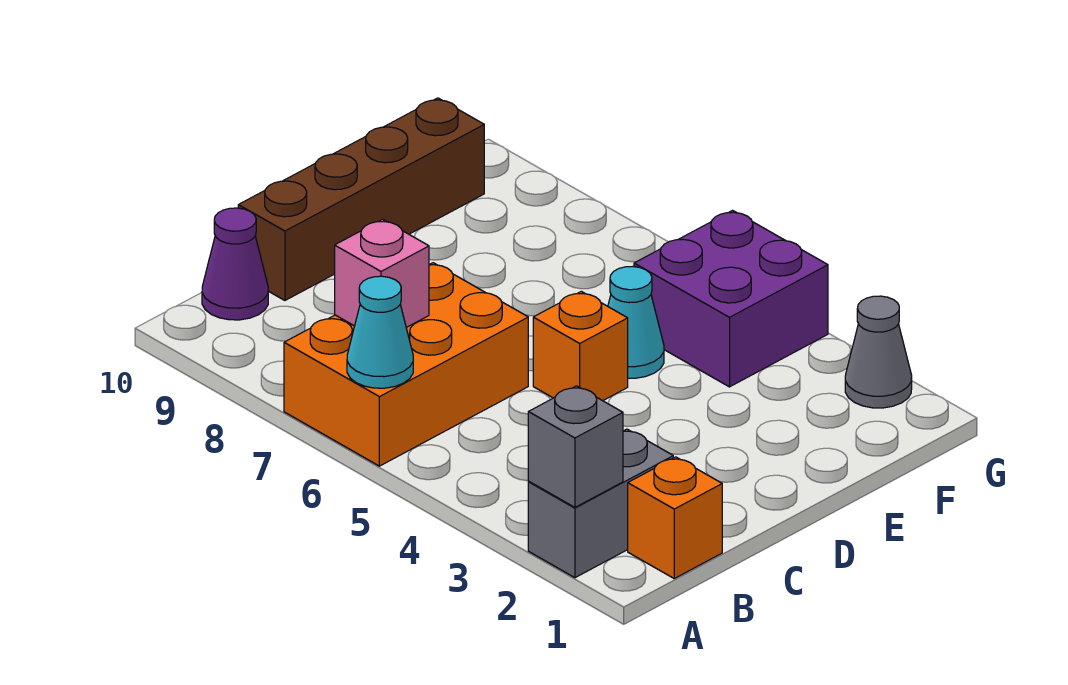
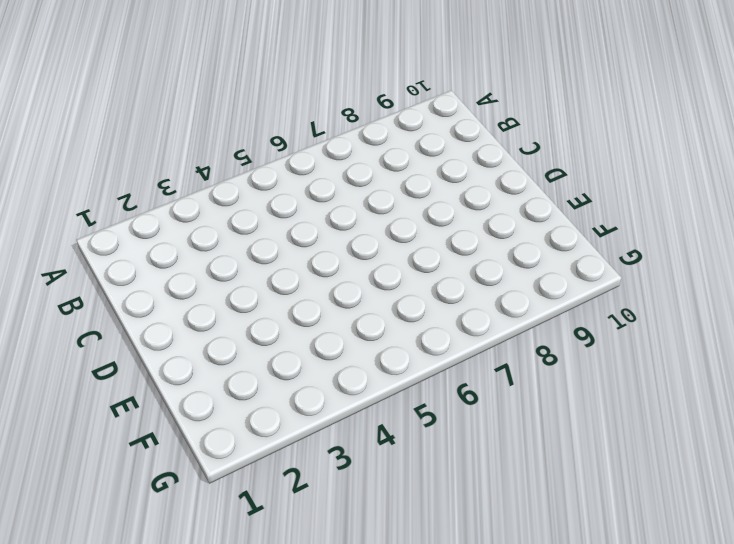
none -> grey 1x2 brick [528,429,673,578]
none -> orange 2x3 brick [284,263,528,466]
none -> orange 1x1 brick [628,457,722,578]

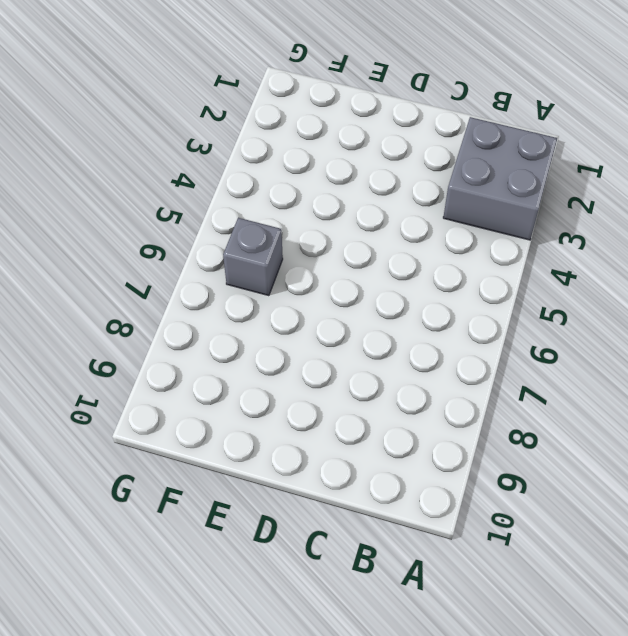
grey 2x2 brick [443,117,557,240] -> grey 1x2 brick [528,429,673,578]
grey 1x1 brick [223,218,283,296] -> grey 1x1 brick moved to [528,386,623,507]
none -> orange 2x3 brick [284,263,528,466]
none -> orange 1x1 brick [628,457,722,578]
none -> purple 1x1 cone [202,208,268,320]

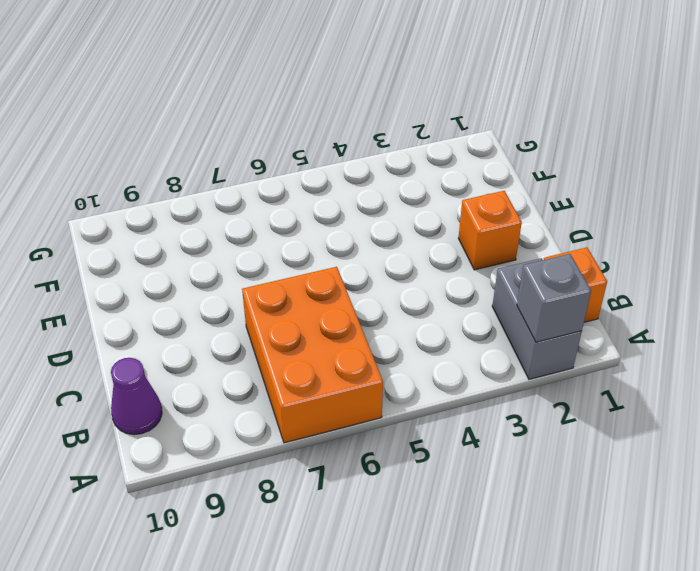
orange 1x1 brick [458,191,522,270] -> orange 1x1 brick moved to [533,291,628,401]
none -> brown 1x4 brick [238,98,484,300]
none -> cyan 1x1 cone [608,267,664,378]
none -> purple 2x2 brick [634,210,828,387]

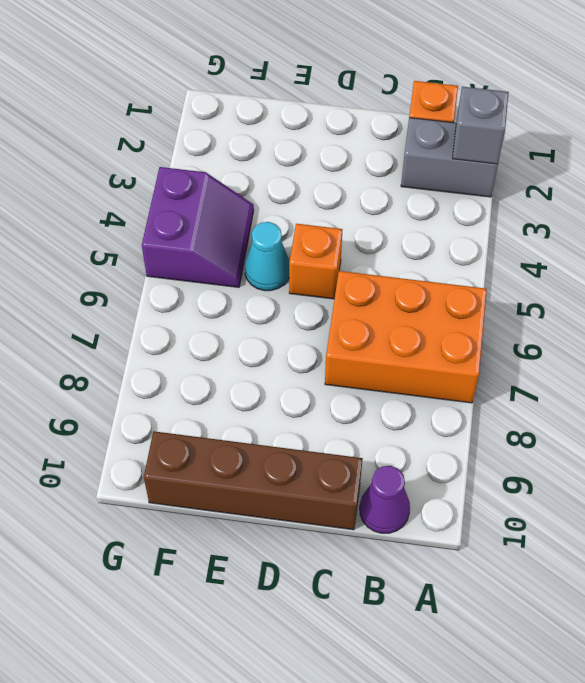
purple 2x2 slope [142,167,254,287] -> purple 2x2 brick [634,210,828,387]
none -> grey 1x1 cone [845,296,912,408]
none -> cyan 1x1 cone [347,276,413,388]
none -> pink 1x1 brick [335,219,429,328]

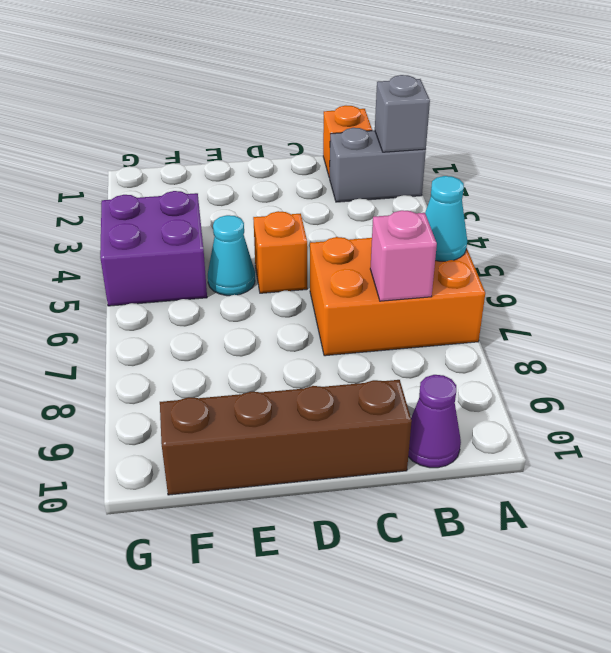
none -> grey 1x1 cone [845,296,912,408]

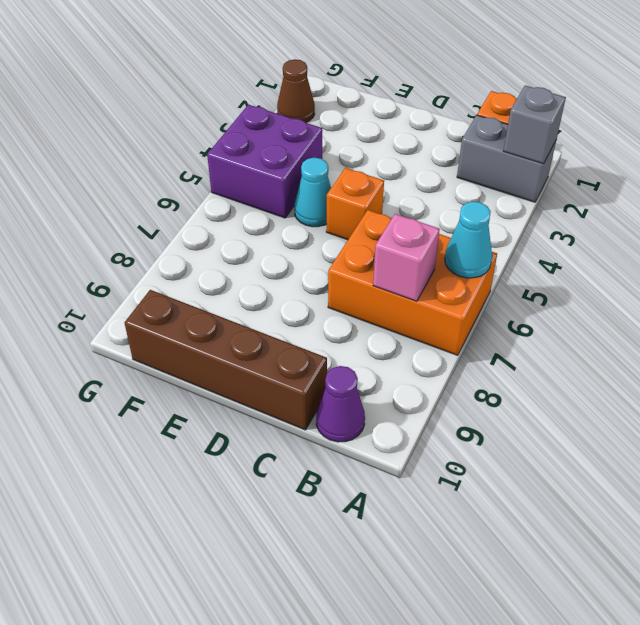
brown 1x1 cone [277,59,315,122] -> grey 1x1 cone [845,296,912,408]

